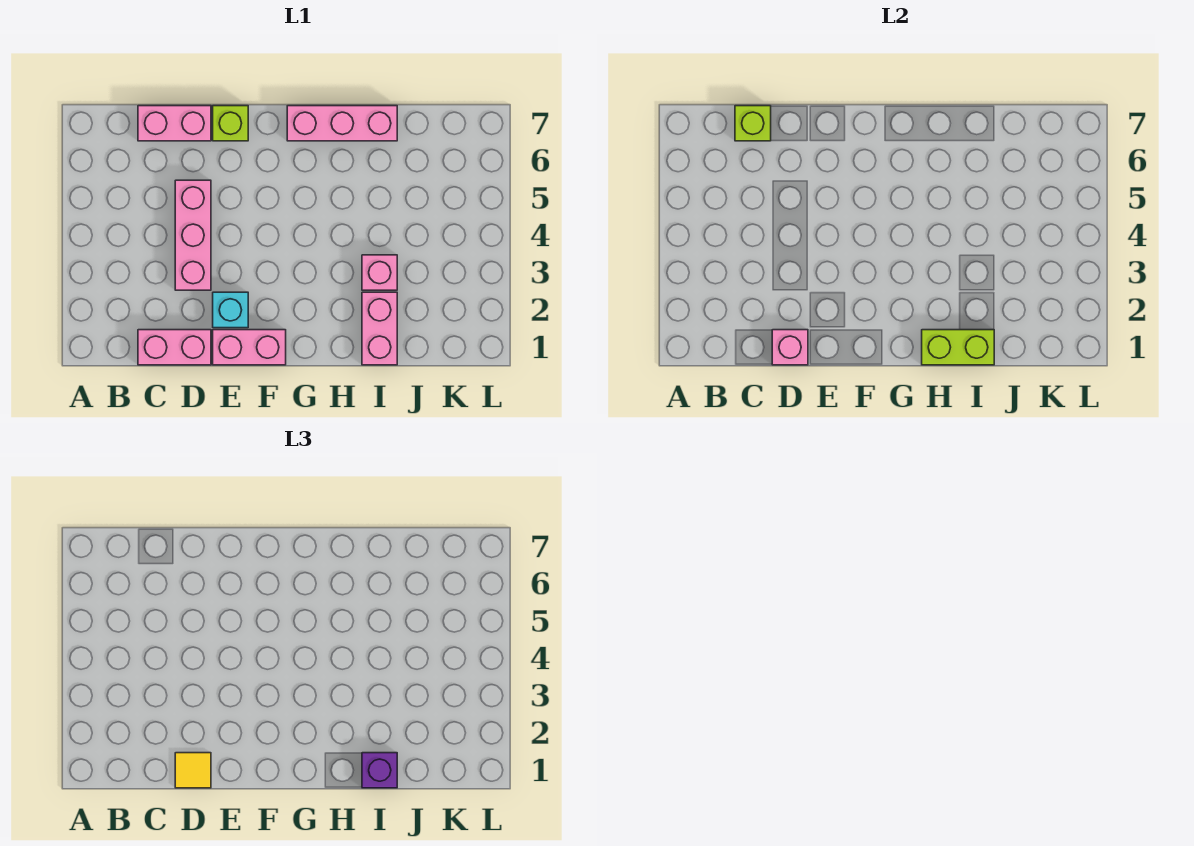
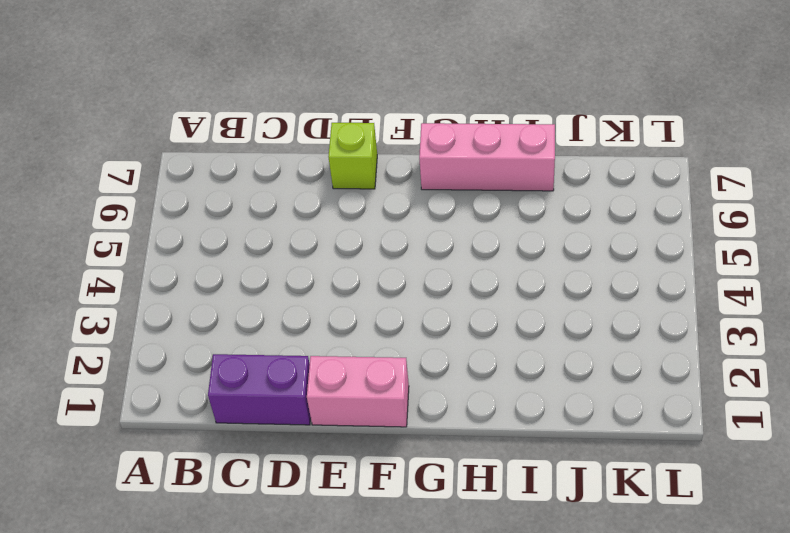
purple 1x2 brick [208,354,311,425] -> pink 1x2 brick [138,330,211,365]
none -> pink 1x2 brick [138,106,211,141]
none -> pink 1x3 brick [175,180,211,290]
none -> cyan 1x1 brick [213,292,248,328]

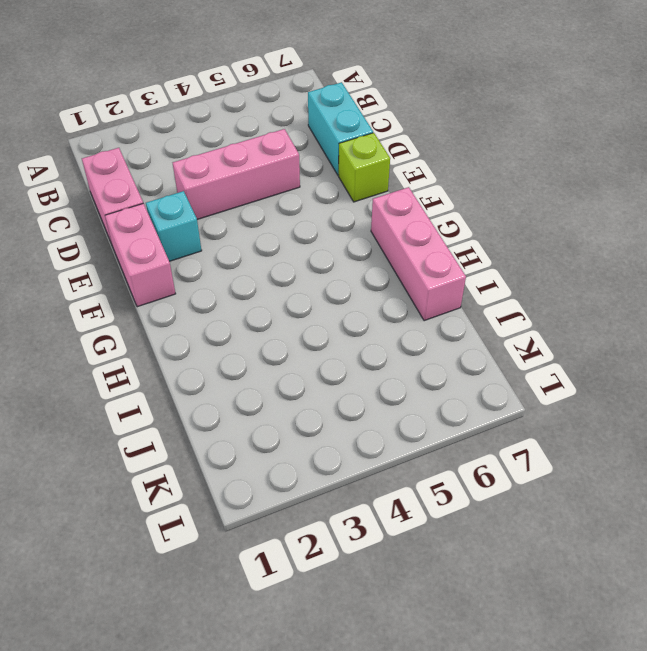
cyan 1x2 brick [308,82,373,175] -> pink 1x2 brick [138,106,211,141]
none -> pink 1x2 brick [362,292,397,365]
none -> pink 1x1 brick [362,255,397,290]
none -> lime 1x1 brick [735,106,771,141]

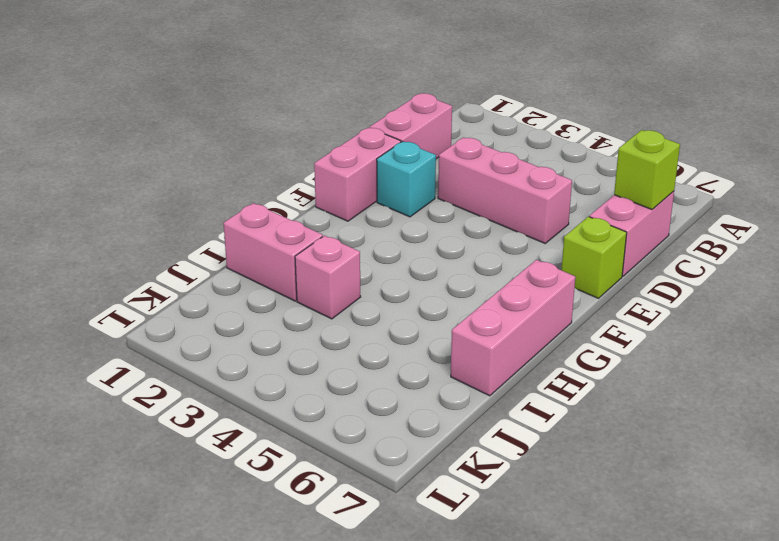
none -> pink 1x1 brick [772,330,808,365]
none -> lime 1x2 brick [922,330,994,365]
none -> yellow 1x1 tile [175,753,211,788]

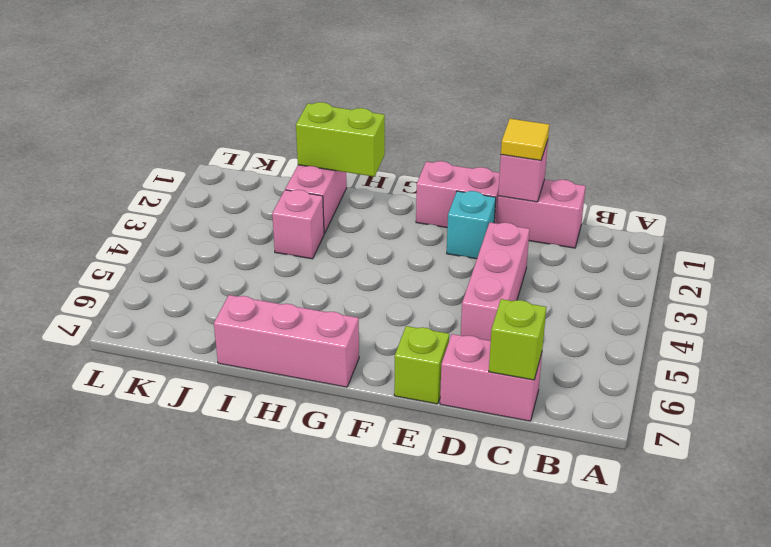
none -> purple 1x1 brick [362,753,397,788]

